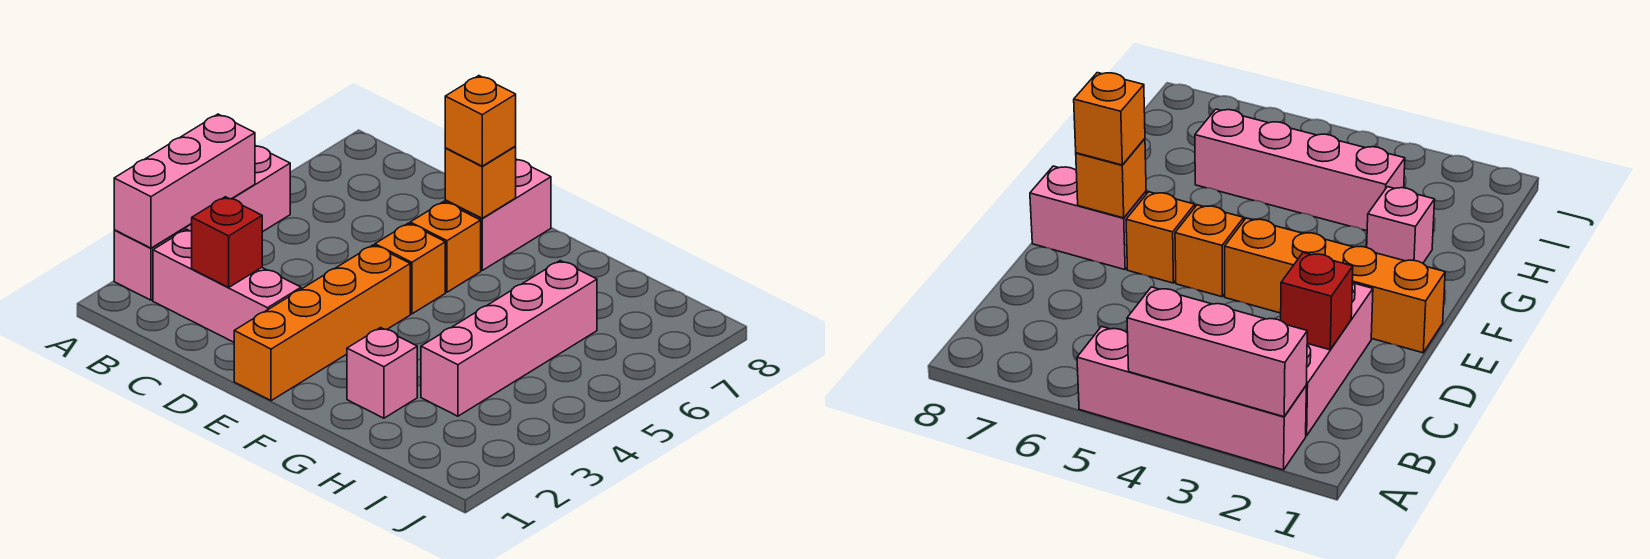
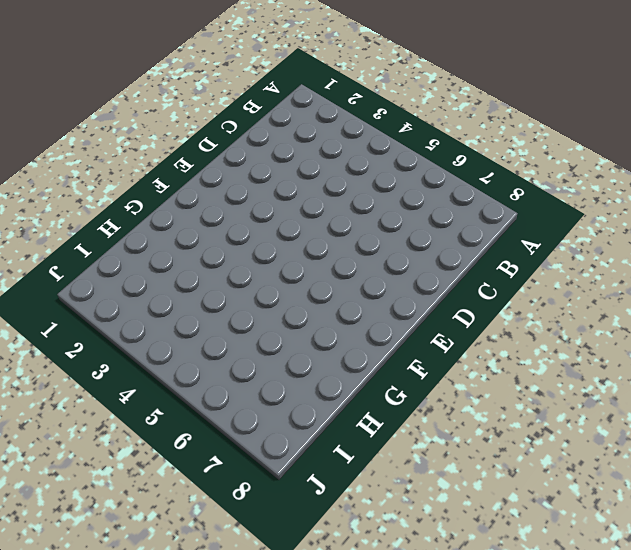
none -> pink 1x4 brick [114,146,290,300]
none -> pink 1x3 brick [153,229,301,342]
none -> orange 1x4 brick [234,245,410,401]

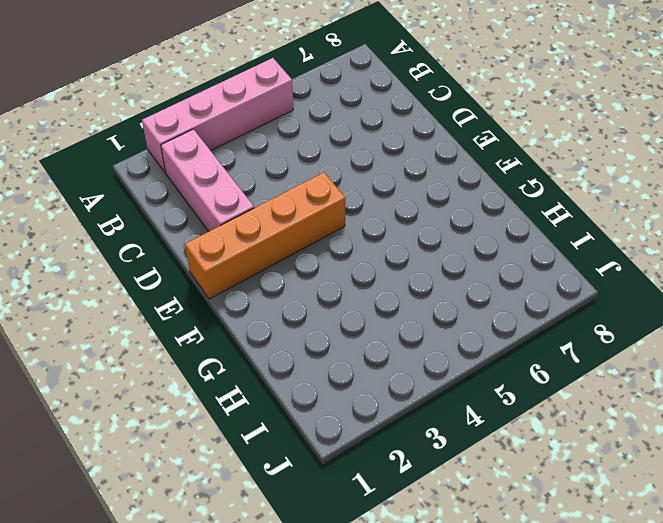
none -> orange 1x1 brick [375,223,445,314]
none -> orange 1x1 brick [410,202,481,292]
none -> pink 1x2 brick [445,159,551,270]

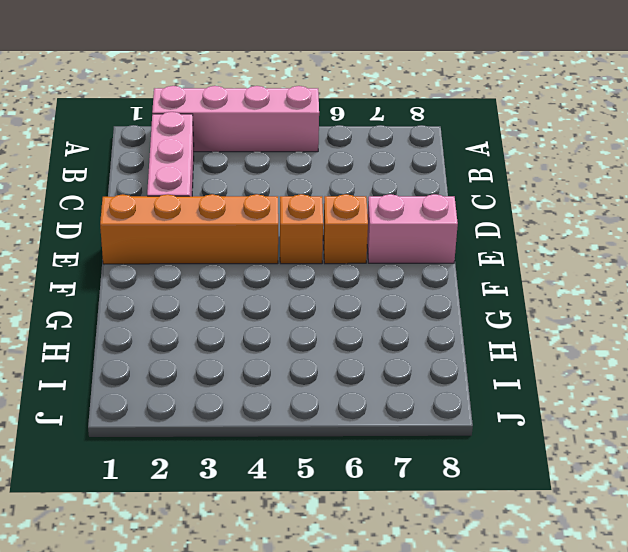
none -> pink 1x1 brick [347,328,417,418]
none -> pink 1x4 brick [421,261,597,416]
none -> pink 1x3 brick [114,114,255,248]

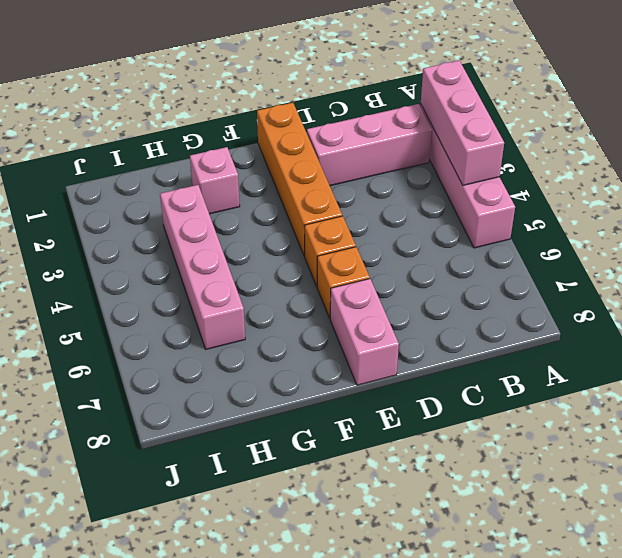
none -> red 1x1 brick [192,197,262,287]
none -> orange 1x1 brick [445,146,516,218]
none -> orange 1x1 brick [445,76,516,166]

